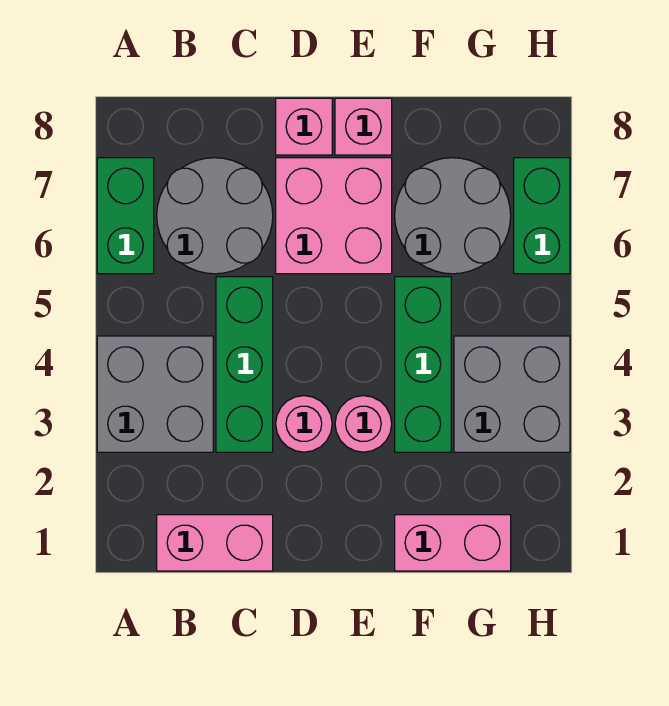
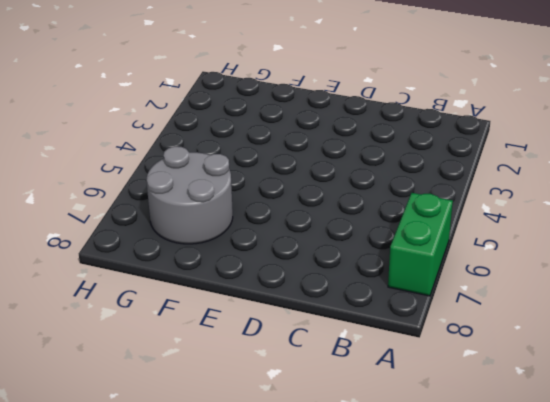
none -> grey 2x2 brick [97,336,213,452]
none -> pink 1x2 brick [157,515,273,571]
none -> grey 2x2 round brick [157,158,273,274]

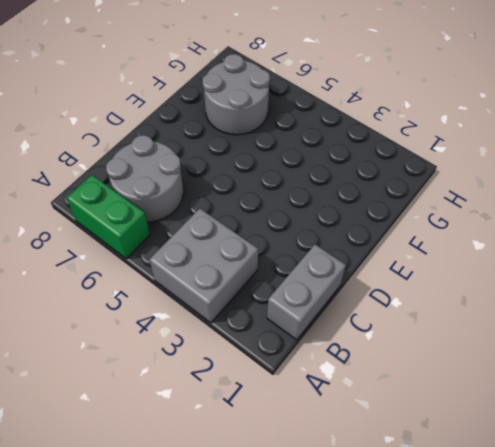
grey 1x2 brick [267,244,346,340] -> pink 1x2 brick [157,515,273,571]
none -> green 1x3 brick [216,277,273,452]
none -> pink 1x1 round brick [276,396,332,452]
none -> pink 2x2 brick [276,158,392,274]

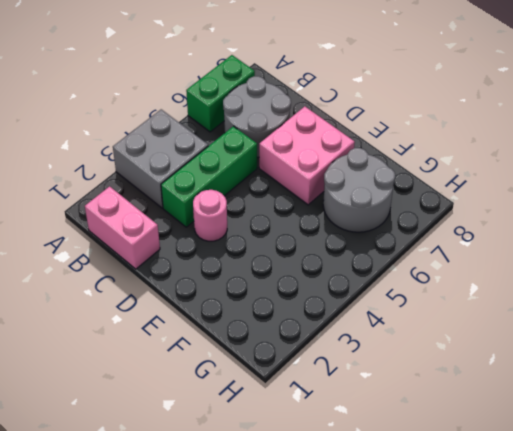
none -> pink 1x1 brick [276,98,332,155]
none -> pink 1x1 round brick [335,396,392,452]
none -> pink 1x1 brick [335,98,392,155]

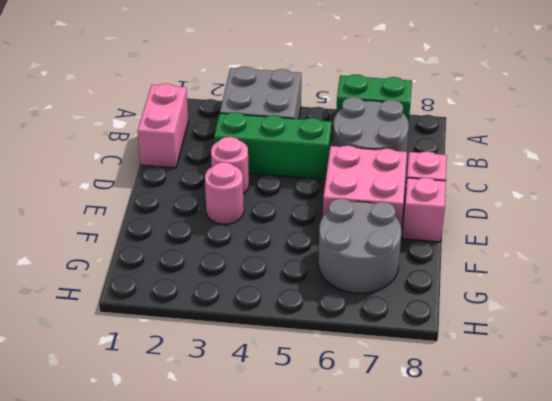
none -> pink 1x2 brick [395,515,511,571]
none -> green 1x3 brick [395,277,451,452]
none -> grey 2x2 brick [454,336,570,452]

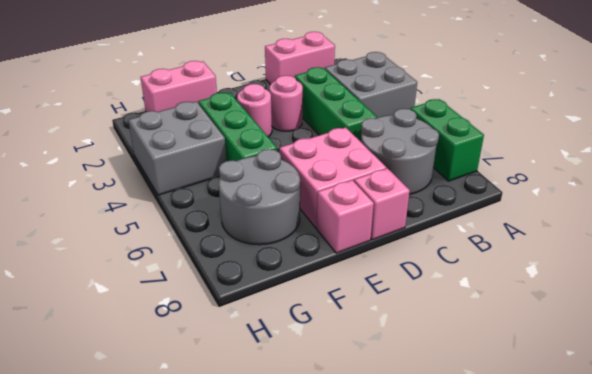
none -> green 1x2 brick [514,158,570,274]

